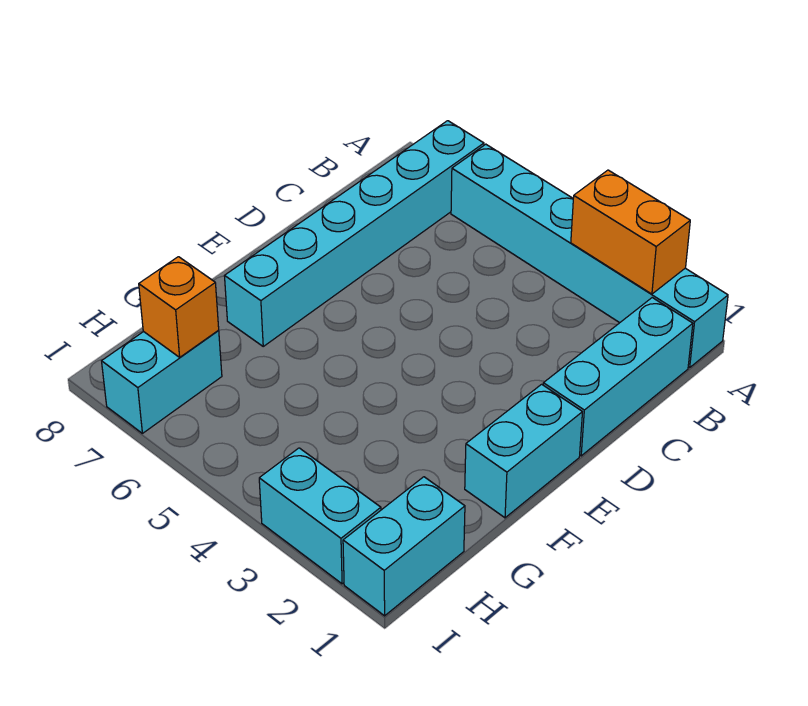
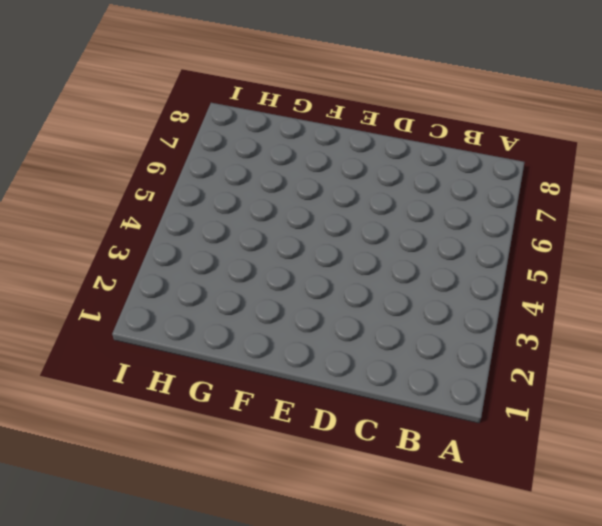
none -> cyan 1x6 brick [451,144,728,368]
none -> cyan 1x6 brick [225,121,484,346]

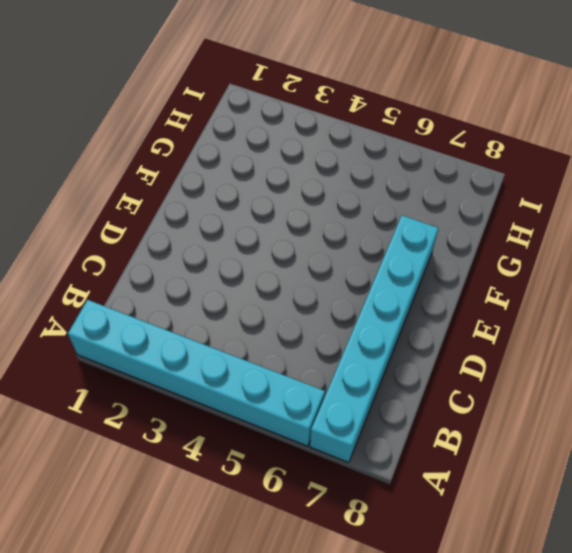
none -> cyan 1x3 brick [543,298,693,456]
none -> cyan 1x2 brick [465,384,582,518]

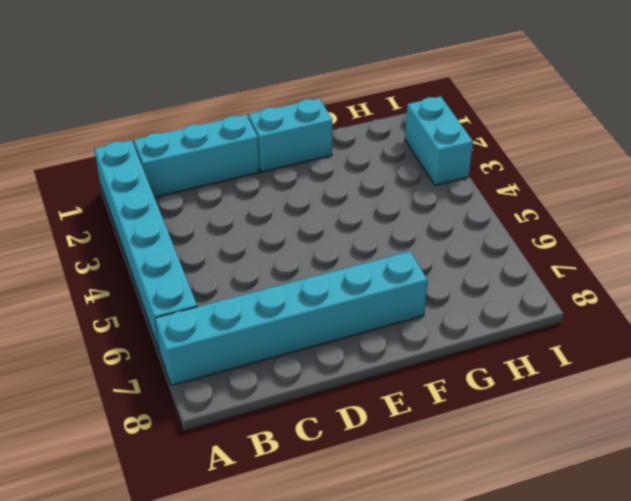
none -> cyan 1x2 brick [343,477,465,616]
none -> cyan 1x2 brick [102,330,222,433]

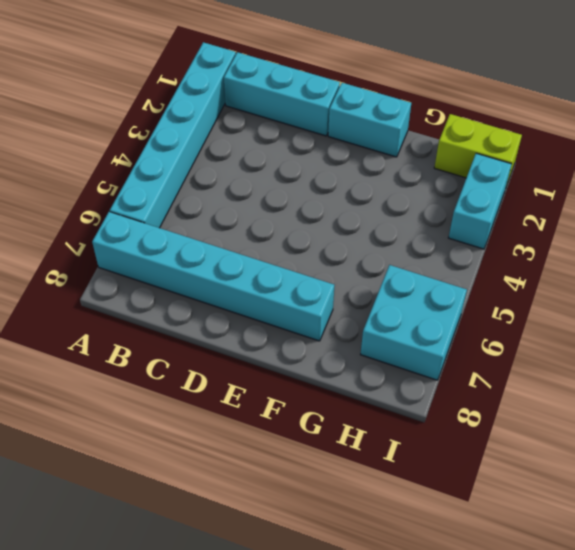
lime 1x2 brick [434,114,522,186] -> cyan 1x2 brick [343,477,465,616]
cyan 2x2 brick [361,265,467,380] -> cyan 1x2 brick [102,330,222,433]
none -> orange 1x2 brick [571,170,690,294]
none -> orange 1x1 brick [139,257,219,357]

